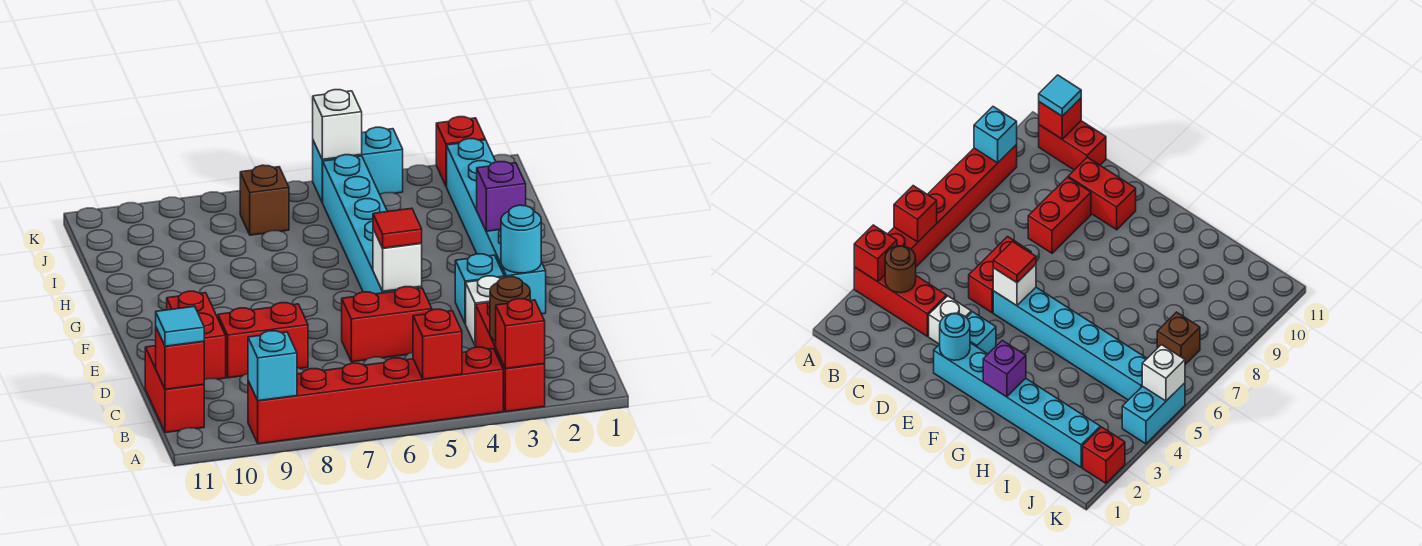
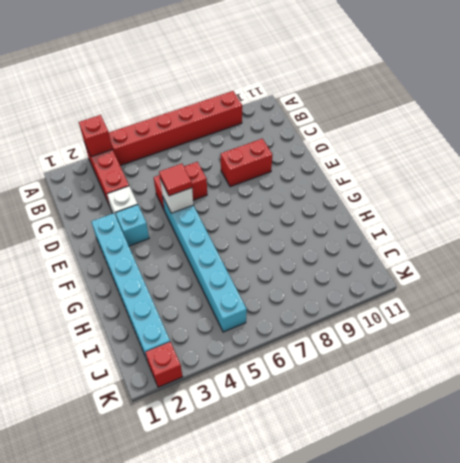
none -> red 1x2 brick [145,346,204,433]
none -> red 1x2 brick [167,291,226,380]
none -> brown 1x1 brick [240,165,289,235]

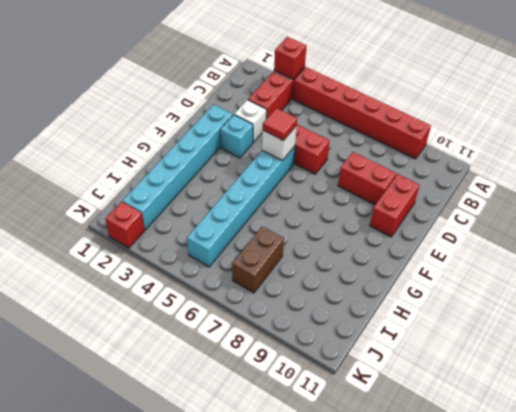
brown 1x2 brick [232,226,284,293] -> brown 1x1 brick [240,165,289,235]
none -> red 1x2 brick [145,346,204,433]
none -> cyan 1x2 brick [313,127,403,202]
none -> red 1x1 brick [413,309,462,379]

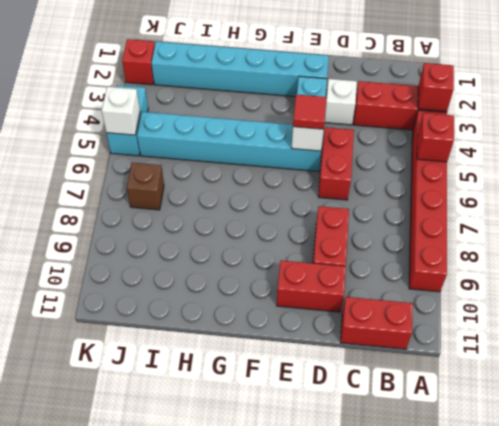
none -> cyan 1x1 brick [248,331,297,401]
none -> brown 1x1 round brick [490,277,530,341]
none -> red 1x1 brick [156,328,204,389]

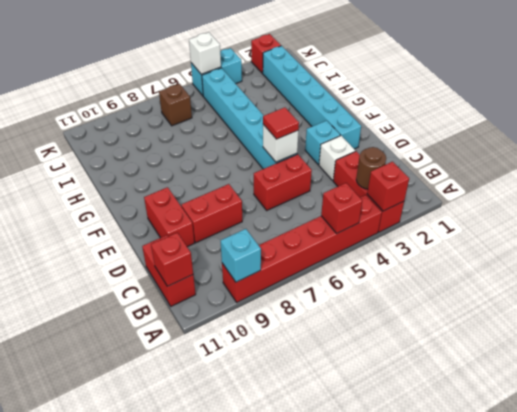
none -> cyan 1x1 round brick [501,205,541,273]
none -> purple 1x1 brick [477,162,526,231]
none -> cyan 1x1 tile [156,306,204,346]

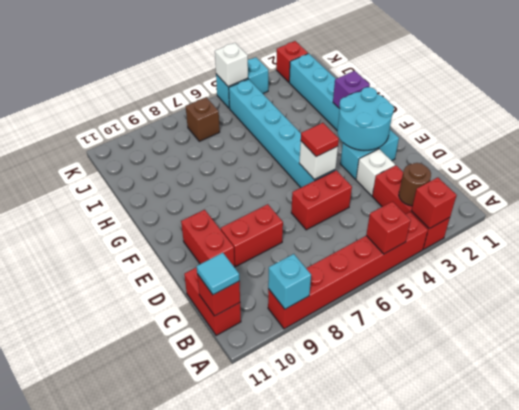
cyan 2x2 round brick [337,87,394,150] -> cyan 1x1 round brick [501,205,541,273]

